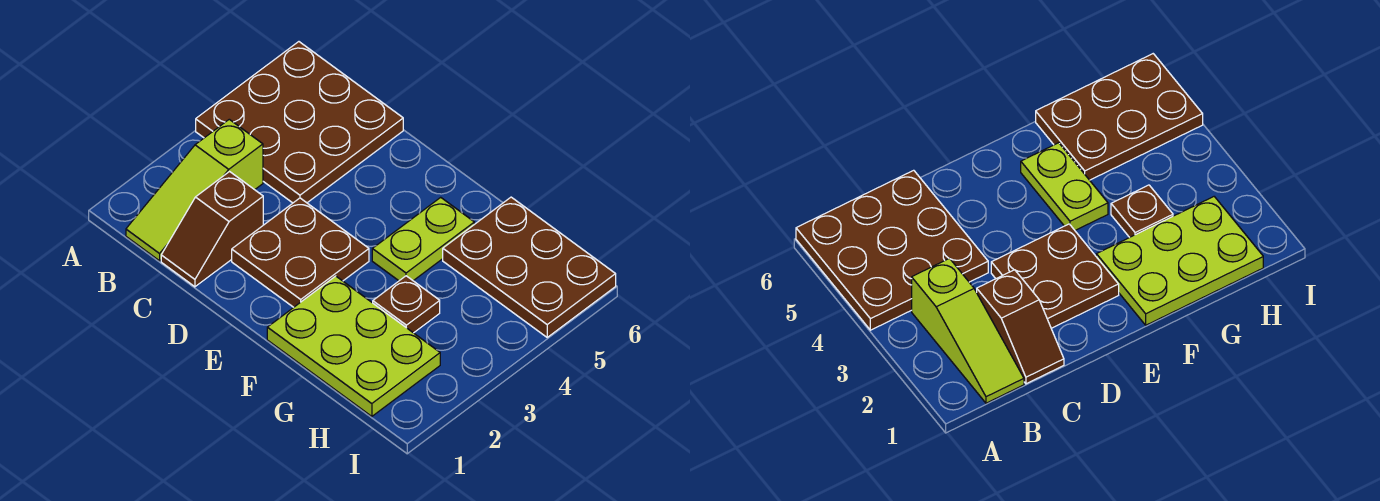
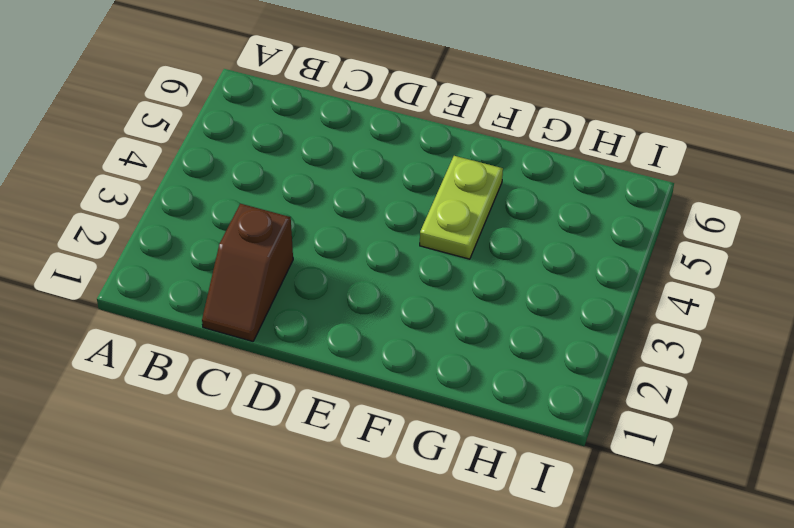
none -> brown 3x3 plate [196,42,403,203]
none -> lime 1x3 slope [126,119,263,261]

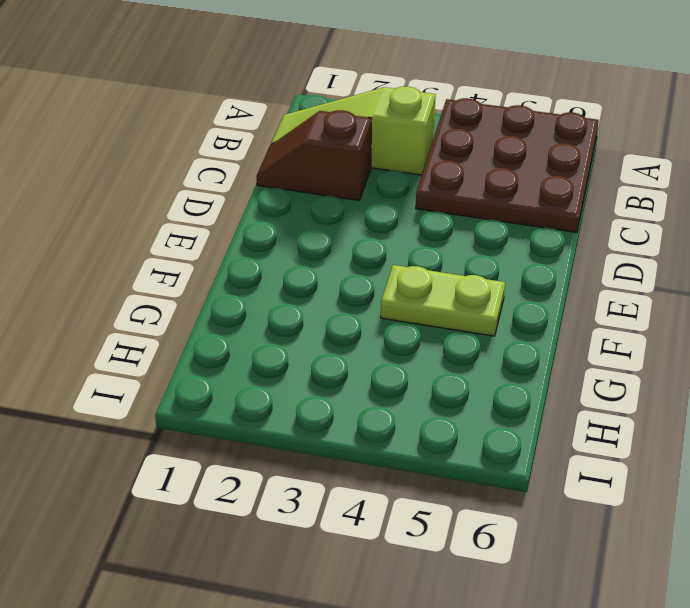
none -> brown 2x2 plate [232,198,369,307]
none -> lime 2x3 plate [267,276,440,416]

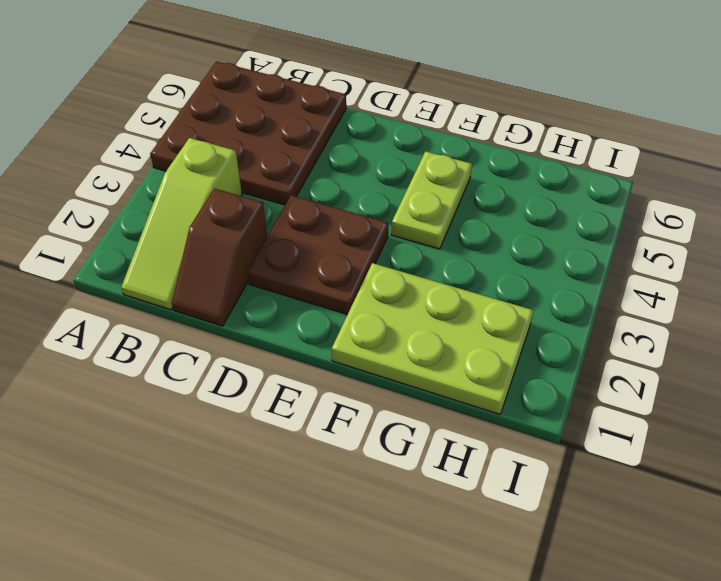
none -> brown 1x1 plate [373,276,440,333]
none -> brown 2x3 plate [443,197,616,337]

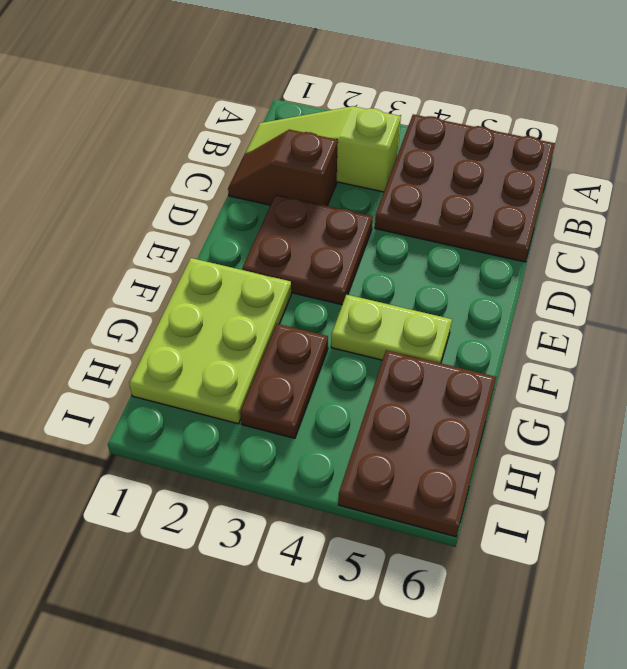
brown 1x2 plate [240,324,328,438] -> brown 1x1 plate [373,276,440,333]

